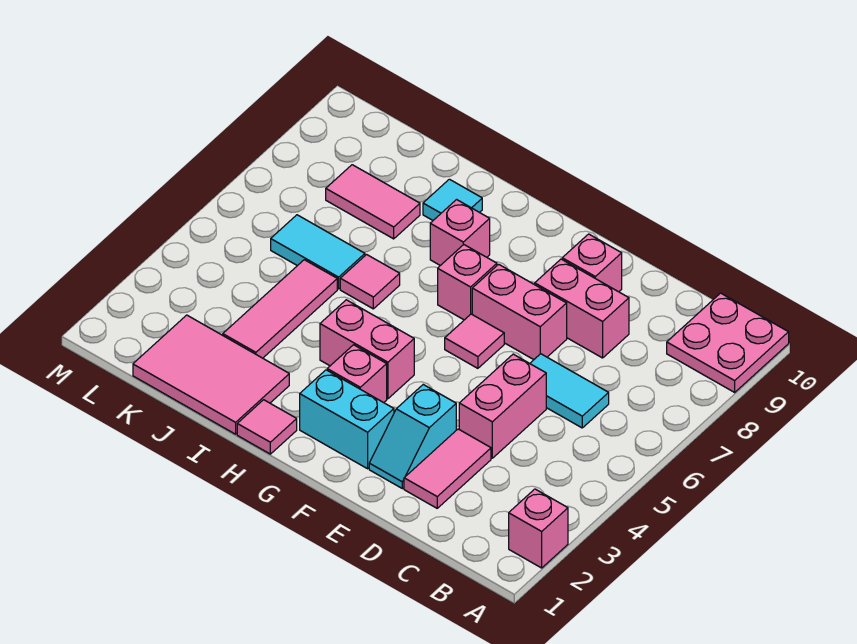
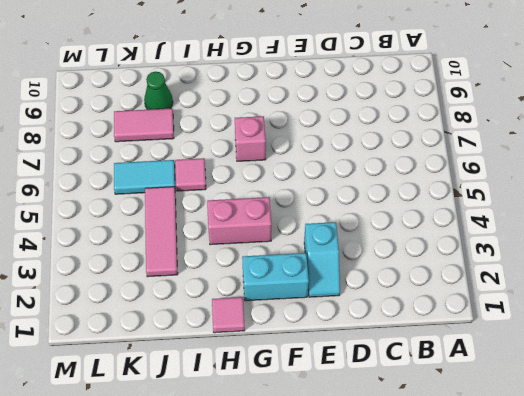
green 1x1 cone [144,72,173,110] -> none
none -> pink 1x1 brick [509,489,568,568]
none -> pink 2x2 plate [667,293,789,392]
none -> cyan 1x2 tile [530,354,609,428]

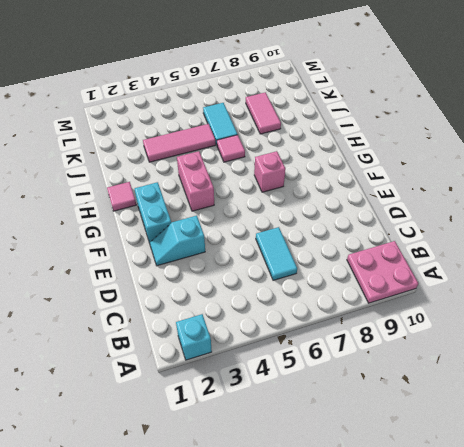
cyan 1x1 brick [176,314,212,360] -> pink 1x1 brick [509,489,568,568]
none -> pink 1x2 tile [404,429,491,508]
none -> pink 1x2 brick [459,354,546,458]
none -> pink 1x2 brick [535,259,629,358]

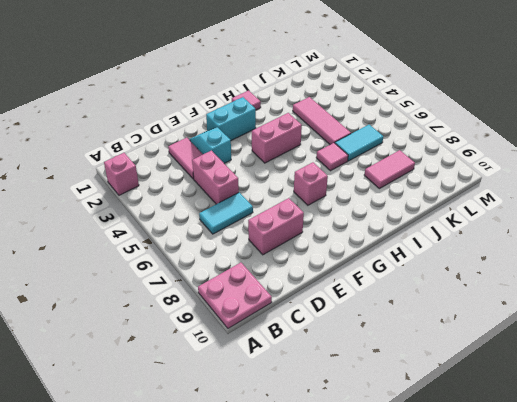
none -> pink 1x2 brick [472,264,567,360]
none -> pink 1x1 brick [562,234,622,292]
none -> pink 1x1 tile [445,314,504,368]

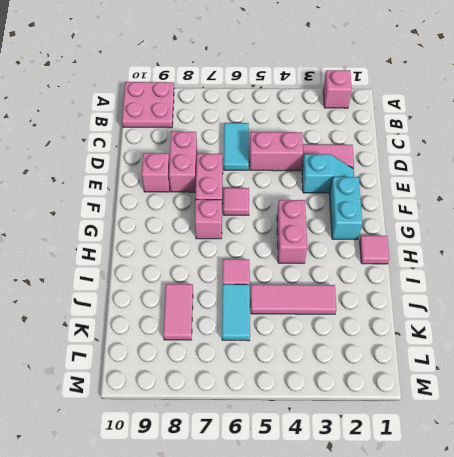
none -> pink 1x1 brick [327,345,387,403]
none -> pink 1x1 brick [430,200,490,266]
none -> pink 2x3 tile [133,315,289,434]

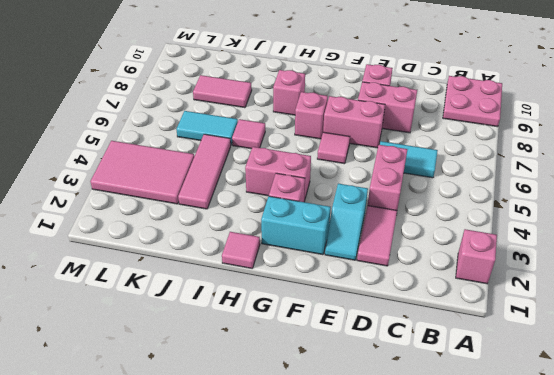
pink 2x3 tile [90,141,194,204] -> pink 2x3 tile moved to [133,315,289,434]
none -> cyan 1x1 tile [423,179,482,220]

